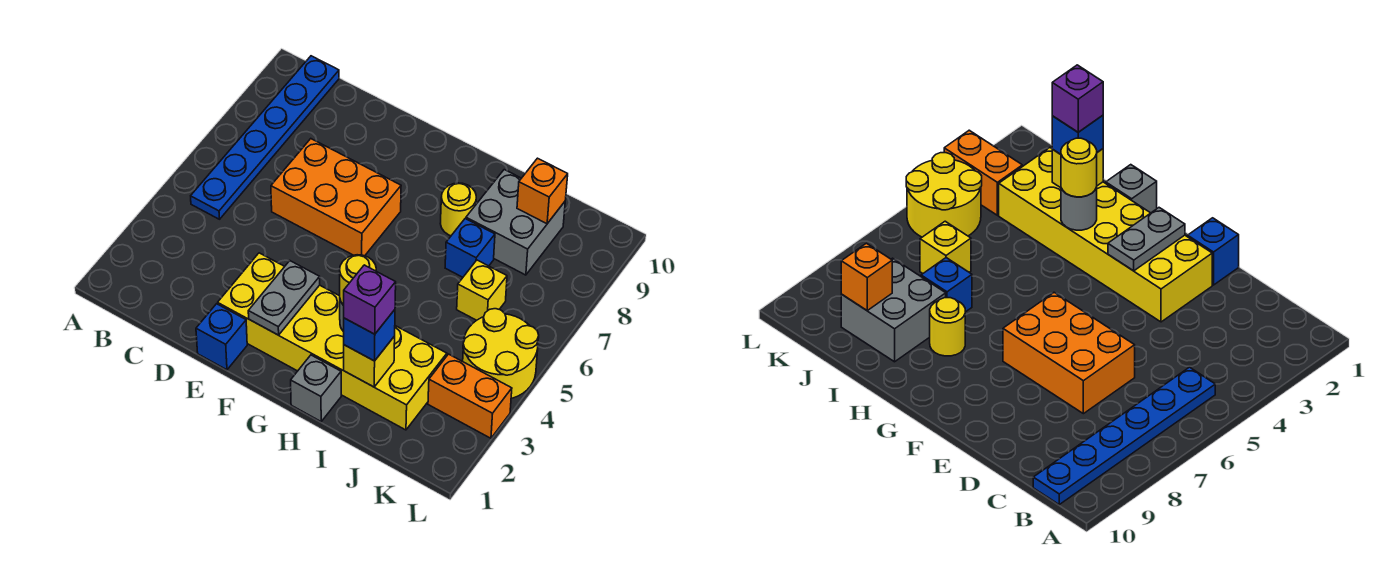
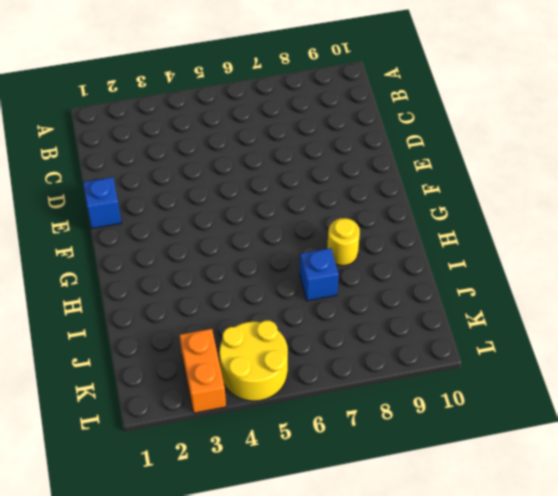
none -> blue 1x6 plate [191,56,339,219]
none -> orange 2x3 brick [271,139,401,256]
none -> yellow 2x6 brick [218,253,447,430]

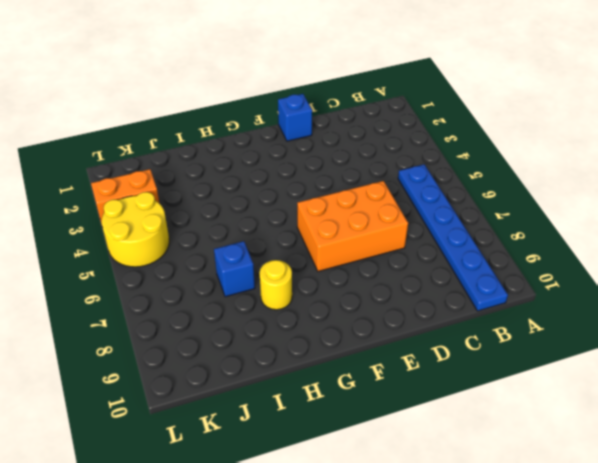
none -> yellow 2x6 brick [218,253,447,430]
none -> grey 1x1 brick [291,355,341,421]
none -> grey 2x2 brick [466,170,565,275]

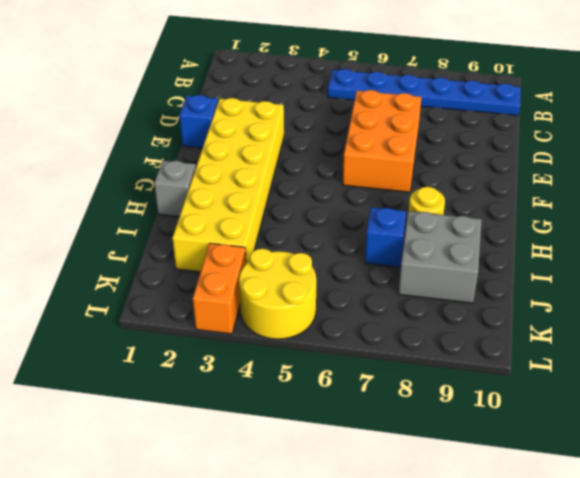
none -> yellow 1x1 brick [457,260,507,320]
none -> grey 1x2 plate [248,261,320,335]
none -> grey 1x1 round brick [1061,187,1097,230]

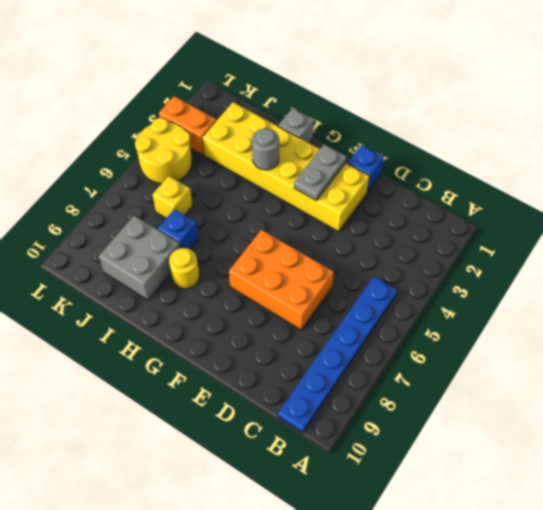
none -> yellow 1x1 brick [344,336,395,387]
none -> orange 1x1 brick [517,158,568,224]
none -> yellow 1x1 round brick [340,255,376,305]

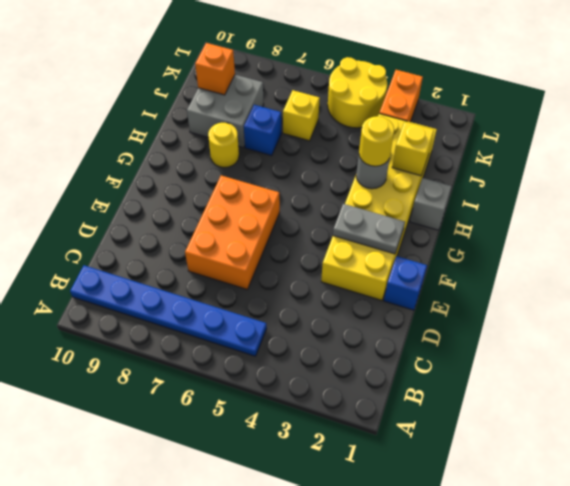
none -> blue 1x1 brick [344,310,395,361]
none -> purple 1x1 brick [343,265,396,334]

